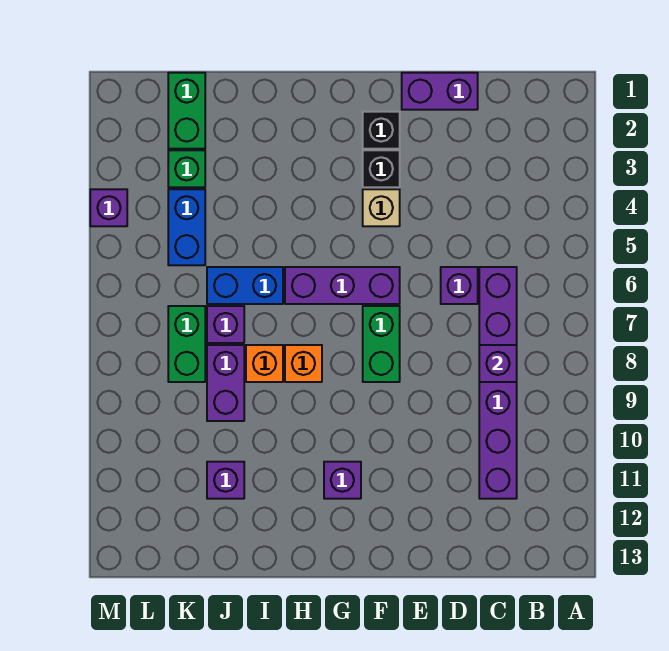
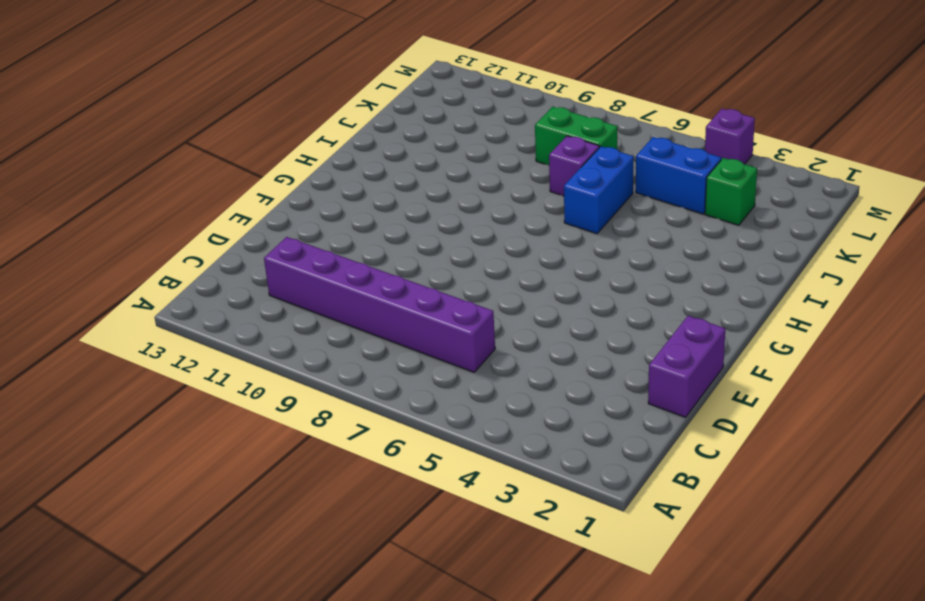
none -> purple 1x1 brick [441,267,478,304]
none -> black 1x1 brick [363,112,400,149]
none -> black 1x1 brick [363,150,400,187]

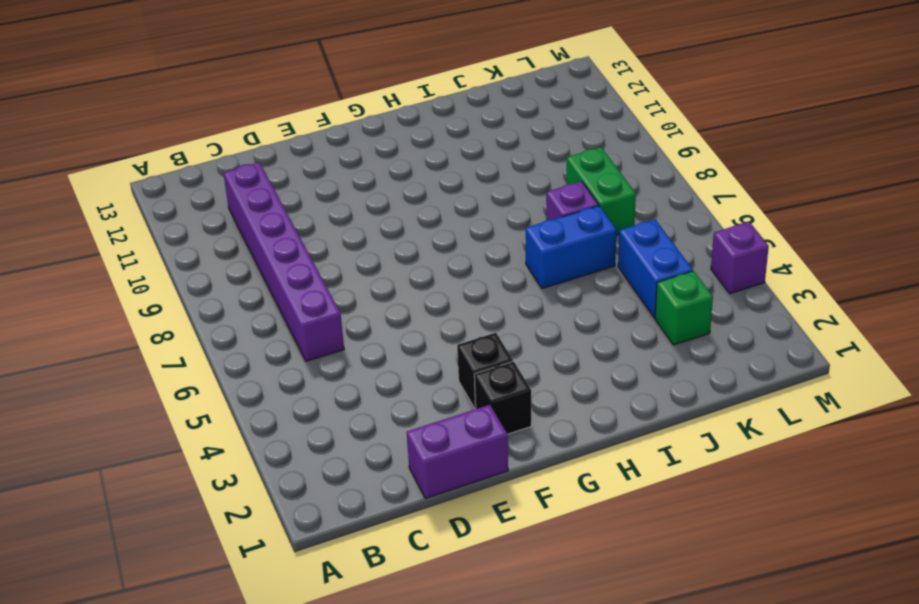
none -> purple 1x1 brick [441,267,478,304]
none -> tan 1x1 brick [363,189,400,226]
none -> purple 1x3 brick [285,267,400,304]

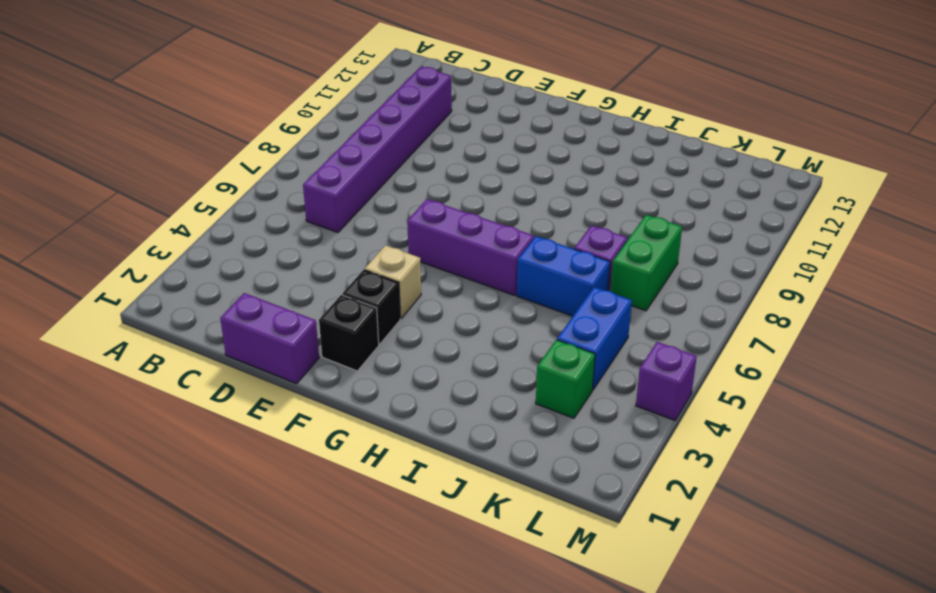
none -> purple 1x1 brick [441,267,478,304]
none -> green 1x2 brick [363,306,400,382]
none -> purple 1x1 brick [324,462,361,499]

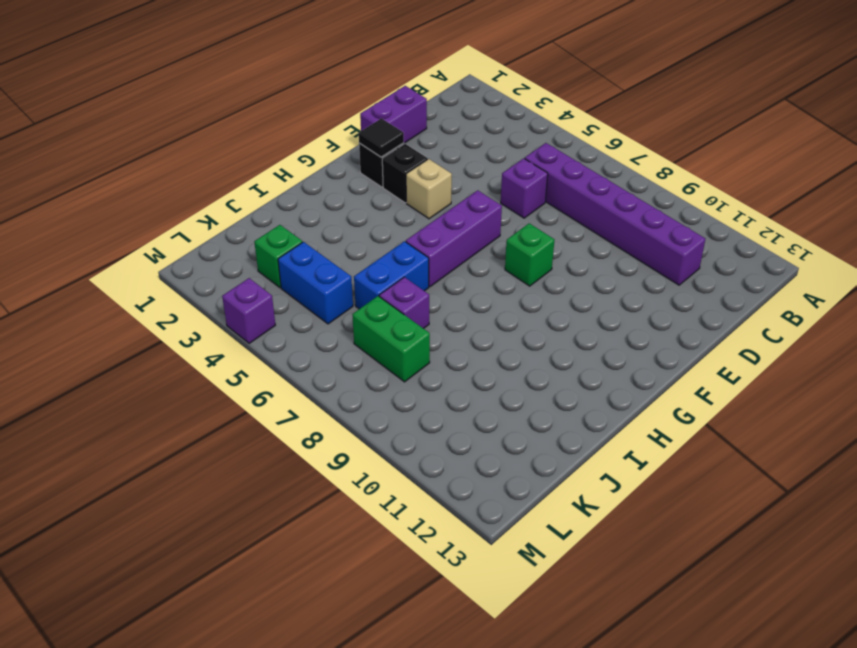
black 1x1 tile [359,119,404,157] -> none
green 1x1 brick [505,223,554,286] -> green 1x2 brick [363,306,400,382]
none -> purple 1x1 brick [324,462,361,499]
none -> orange 1x1 brick [285,345,322,382]
none -> orange 1x1 brick [246,345,283,382]

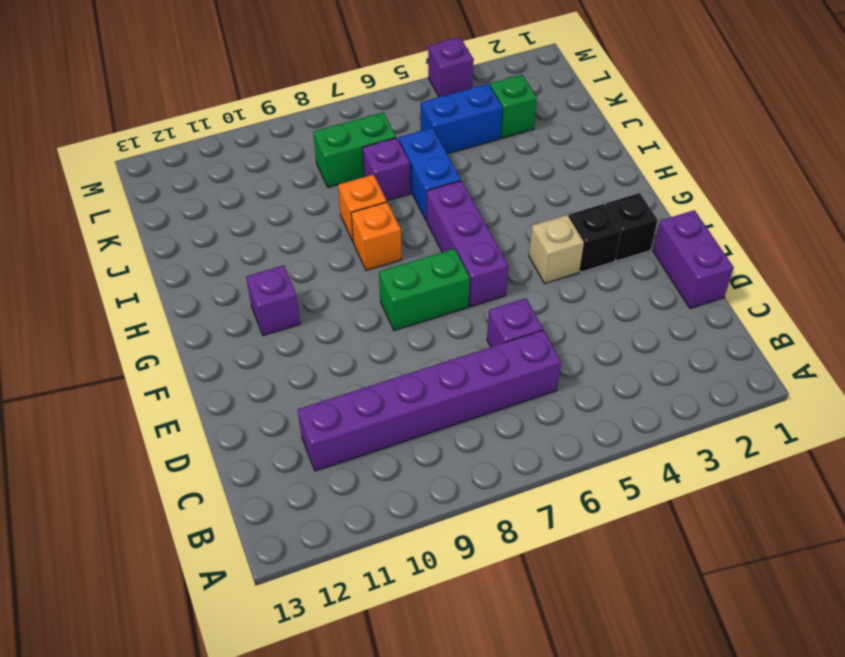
none -> purple 1x2 brick [207,345,244,421]
none -> purple 1x1 brick [207,462,244,499]
none -> green 1x2 brick [168,73,205,149]

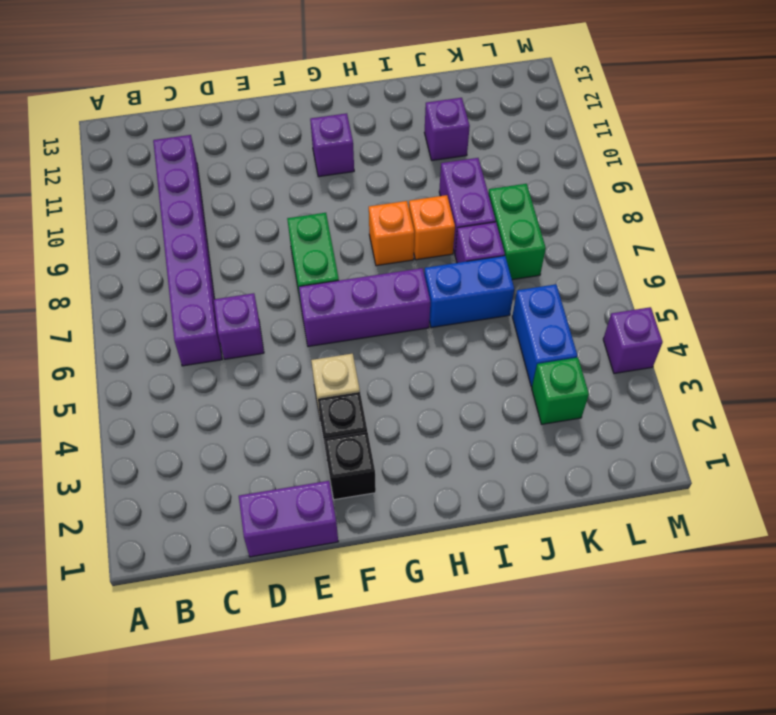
none -> green 1x2 brick [168,73,205,149]
none -> purple 1x1 brick [479,345,517,382]

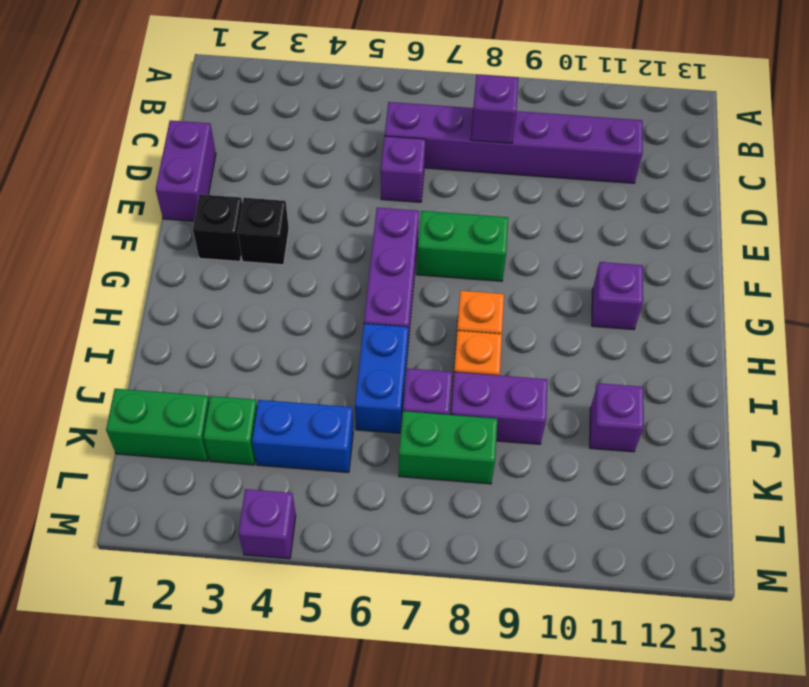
none -> tan 1x1 brick [363,189,400,226]

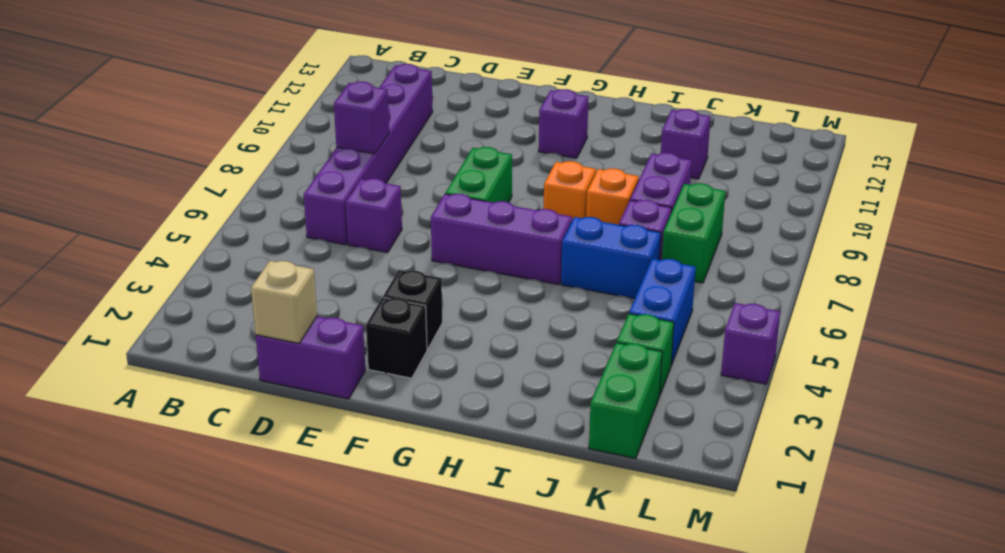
tan 1x1 brick [251,261,317,343] -> tan 1x1 brick moved to [363,189,400,226]

